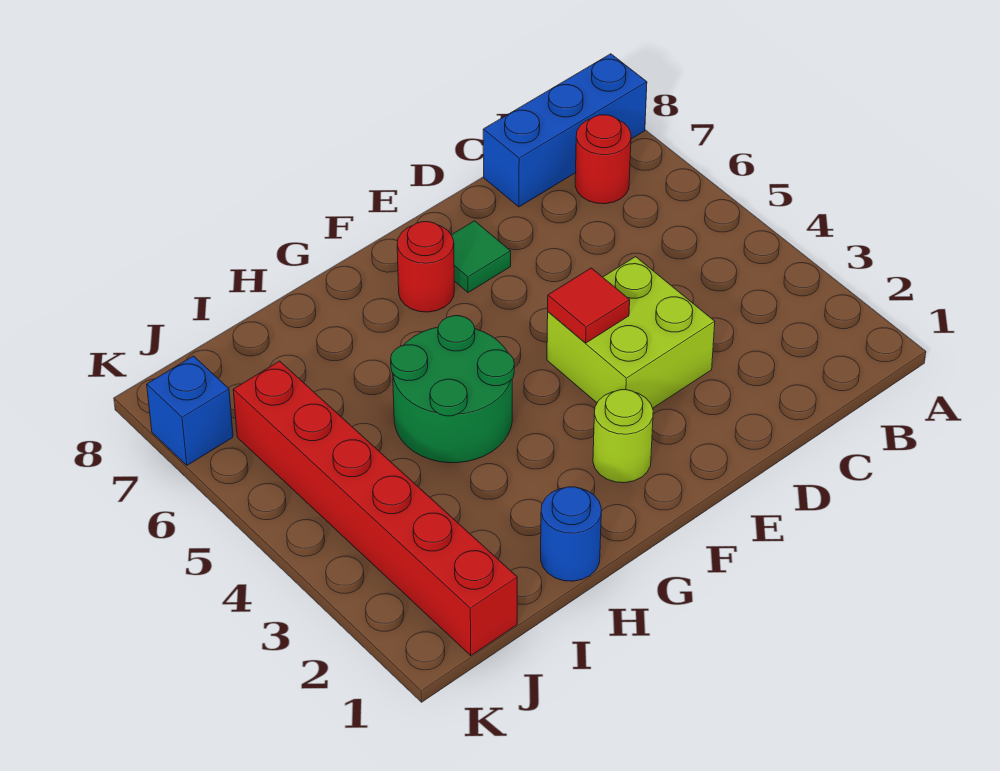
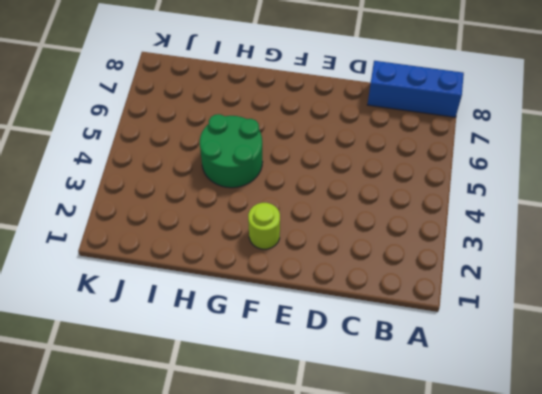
none -> red 1x1 round brick [575,115,631,204]
none -> lime 2x2 brick [547,257,715,408]

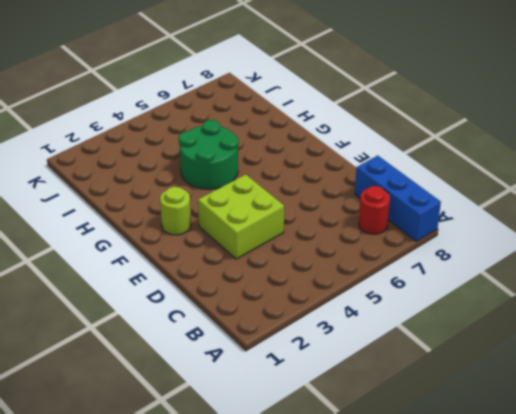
none -> green 1x1 tile [452,221,511,293]
none -> red 1x1 round brick [397,222,454,312]

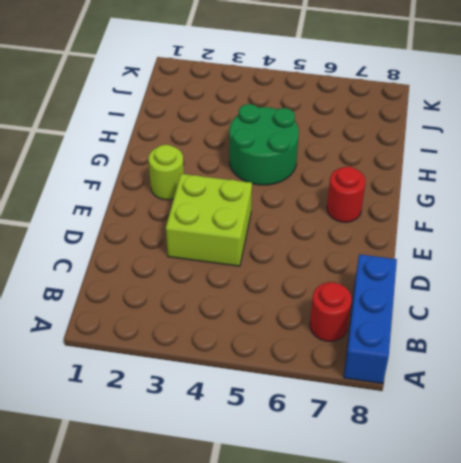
none -> green 1x1 tile [452,221,511,293]
none -> blue 1x1 round brick [541,487,601,581]

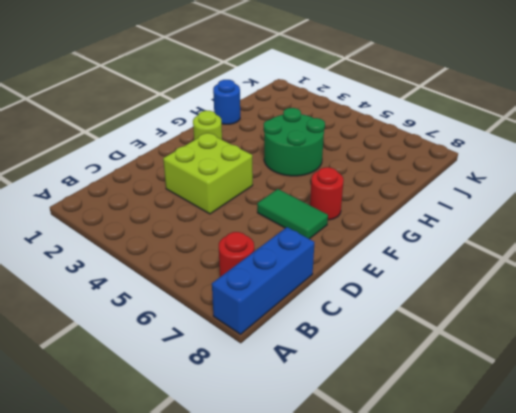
green 1x2 tile [257,189,328,239] -> green 1x1 tile [452,221,511,293]
none -> red 1x6 brick [233,361,517,656]
none -> blue 1x1 brick [147,356,233,465]

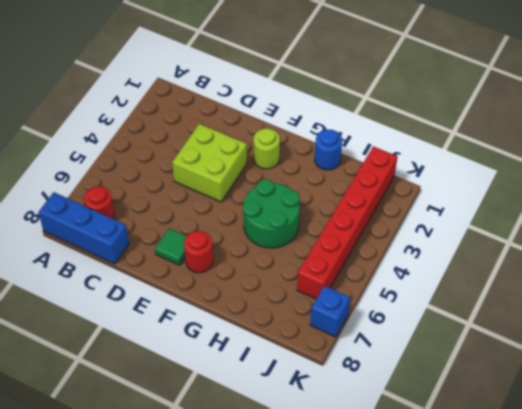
none -> red 1x1 tile [548,268,630,343]

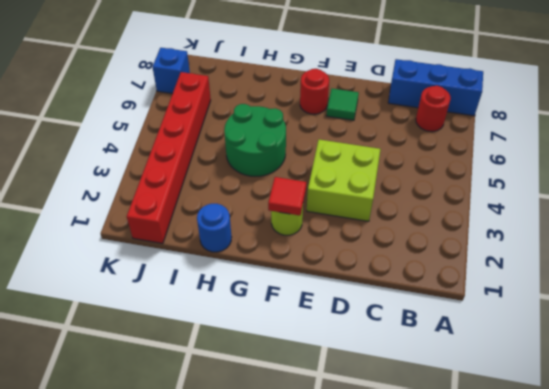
red 1x1 tile [268,177,306,215] -> red 1x1 tile moved to [548,268,630,343]

